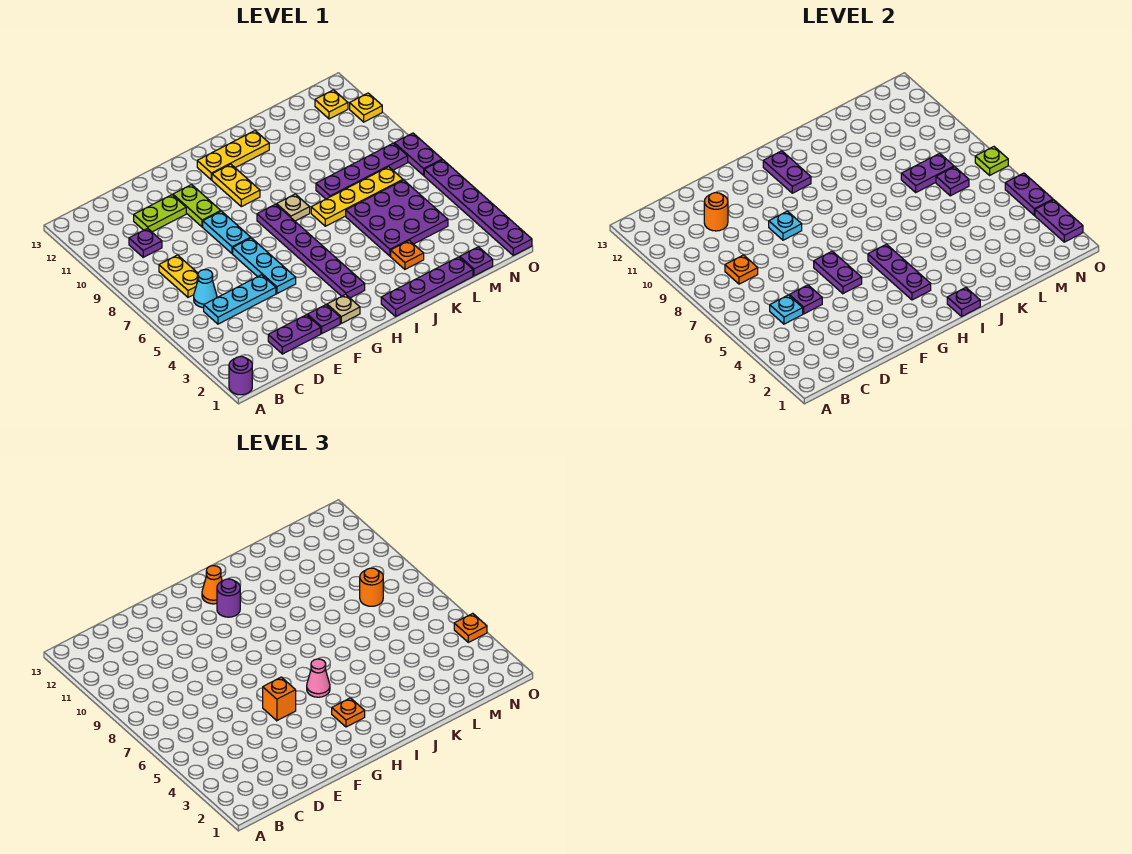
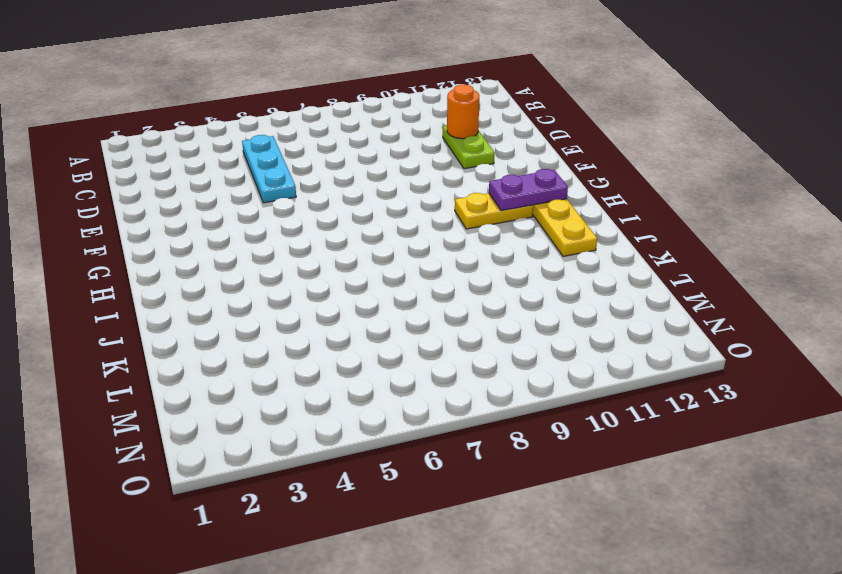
none -> purple 1x1 round brick [229,357,252,395]
none -> cyan 1x1 cone [194,270,217,308]
none -> yellow 1x2 plate [159,255,198,297]
none -> purple 1x1 plate [129,228,162,257]

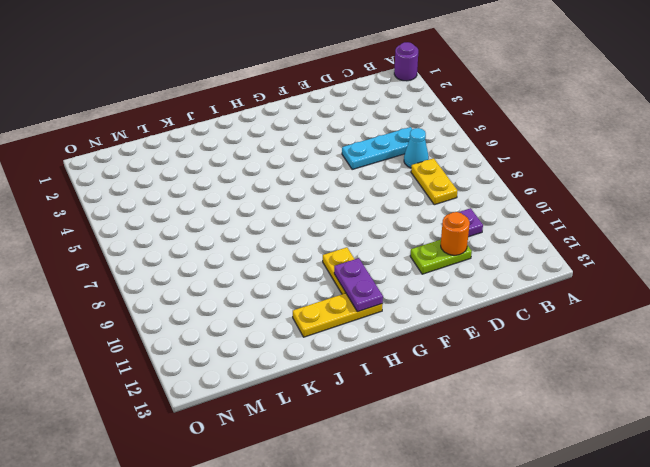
none -> purple 1x2 plate [268,315,321,354]
none -> purple 1x1 plate [307,305,340,333]
none -> cyan 1x3 plate [233,238,296,294]
none -> cyan 1x2 plate [203,211,251,254]

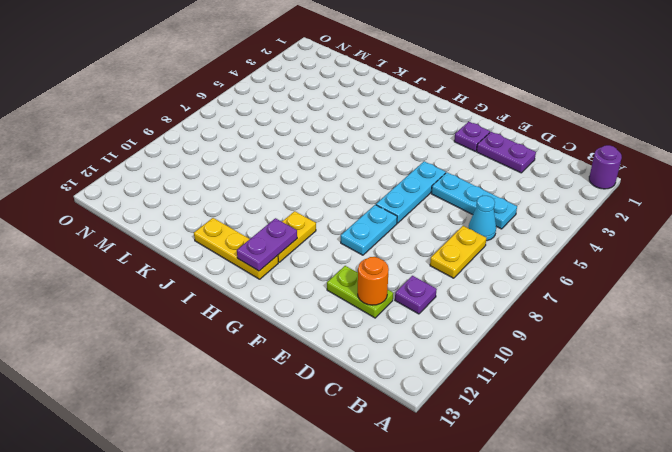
none -> lime 1x2 plate [173,185,221,227]
none -> tan 1x1 plate [327,294,360,323]
none -> purple 1x6 plate [257,204,365,298]
none -> purple 1x4 plate [381,257,473,316]

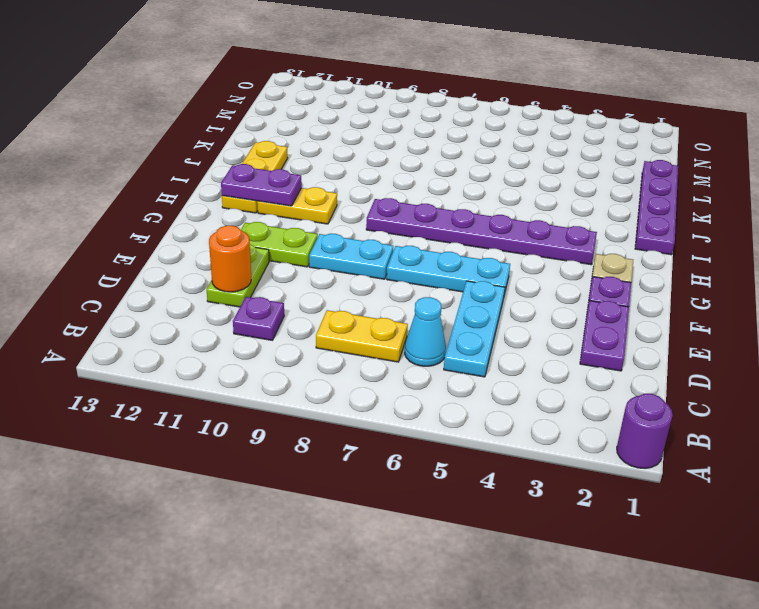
none -> tan 1x1 plate [277,194,310,221]
none -> yellow 1x4 plate [311,167,403,226]
none -> orange 1x1 plate [391,240,424,269]
none -> purple 3x3 plate [346,180,448,256]

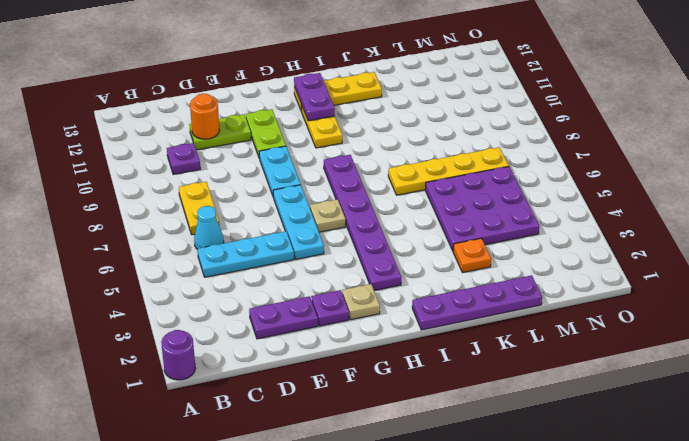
tan 1x1 plate [310,199,345,232] -> tan 1x1 plate moved to [277,194,310,221]
none -> purple 1x4 plate [316,143,408,199]
none -> purple 1x1 plate [460,247,493,276]
none -> yellow 1x1 plate [315,90,348,119]
none -> purple 1x6 plate [424,160,532,255]

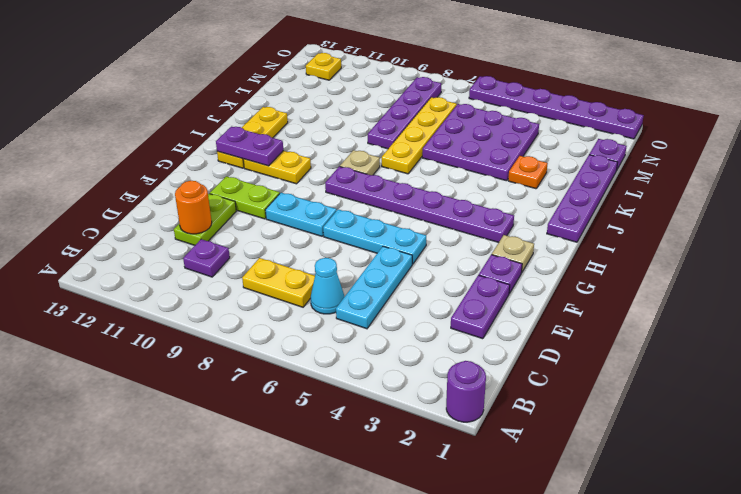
none -> purple 1x2 plate [394,133,442,175]
none -> yellow 1x1 plate [350,93,382,122]
none -> cyan 1x1 plate [770,295,803,324]
none -> orange 1x1 plate [725,255,758,284]

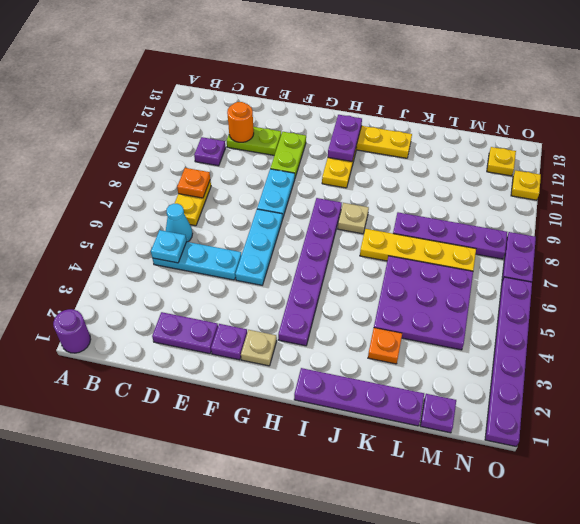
none -> purple 1x1 plate [789,285,822,314]
none -> purple 1x2 plate [814,251,862,294]
none -> cyan 1x1 plate [769,211,802,240]
none -> purple 1x3 plate [868,244,931,300]

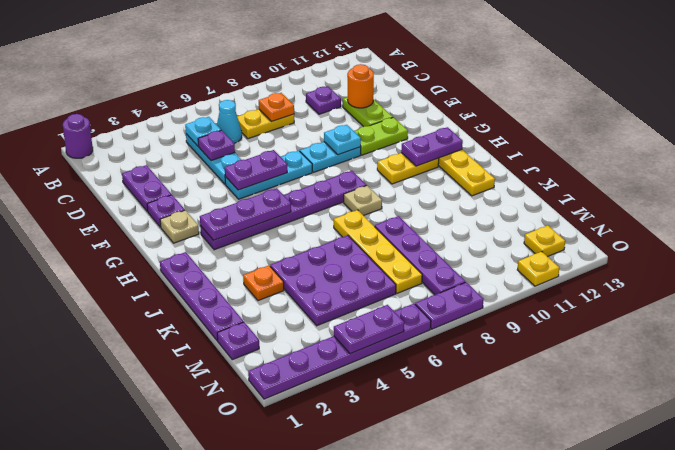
none -> purple 1x1 plate [947,288,980,316]
none -> purple 1x2 plate [901,153,954,192]
none -> purple 1x1 plate [936,167,969,196]
none -> purple 1x2 plate [1035,200,1083,242]

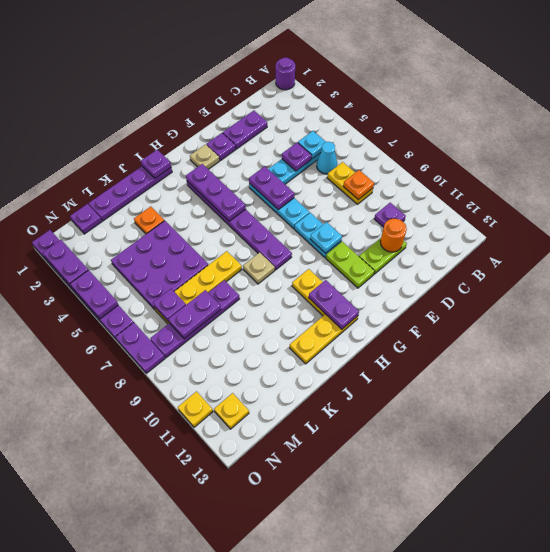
none -> lime 1x1 plate [975,147,1008,175]
none -> orange 1x1 brick [263,677,296,721]
none -> orange 1x1 plate [332,698,365,727]
none -> pink 1x1 cone [307,659,330,697]

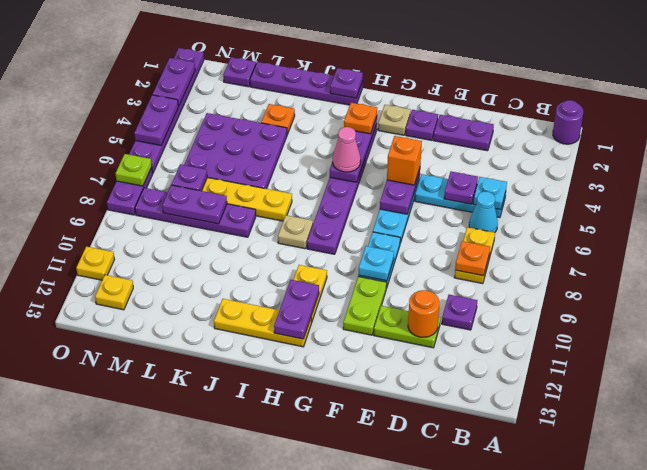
none -> purple 1x1 round brick [217,579,240,617]
none -> orange 1x1 cone [202,566,222,604]
none -> orange 1x1 round brick [360,568,383,606]
none -> orange 1x1 plate [454,613,487,642]

